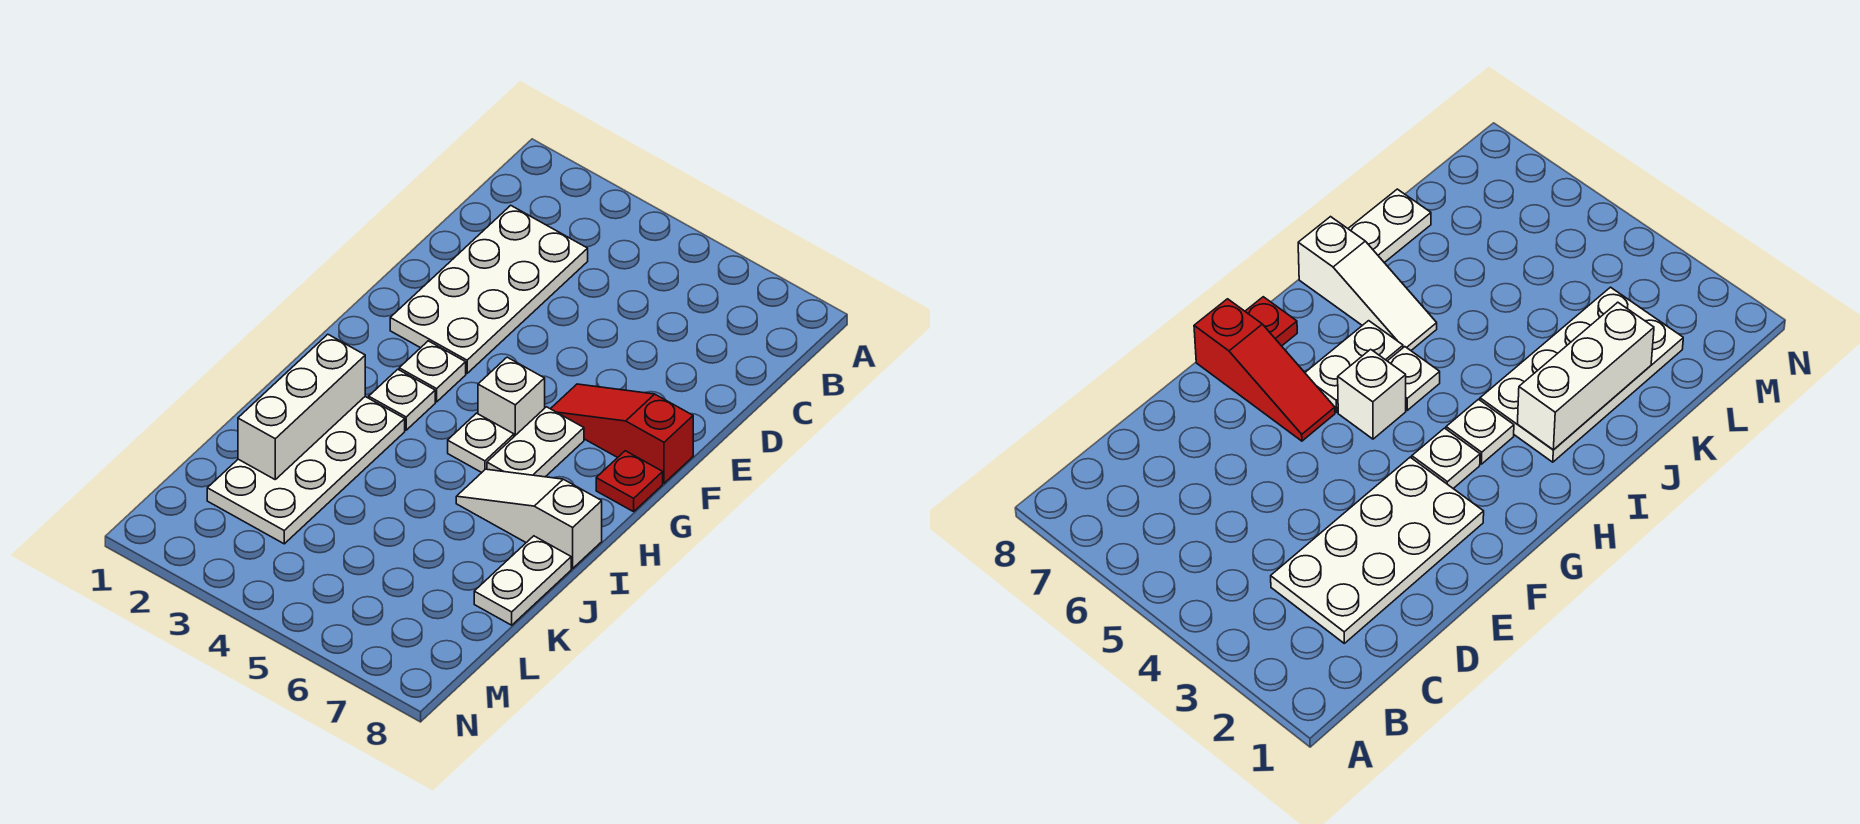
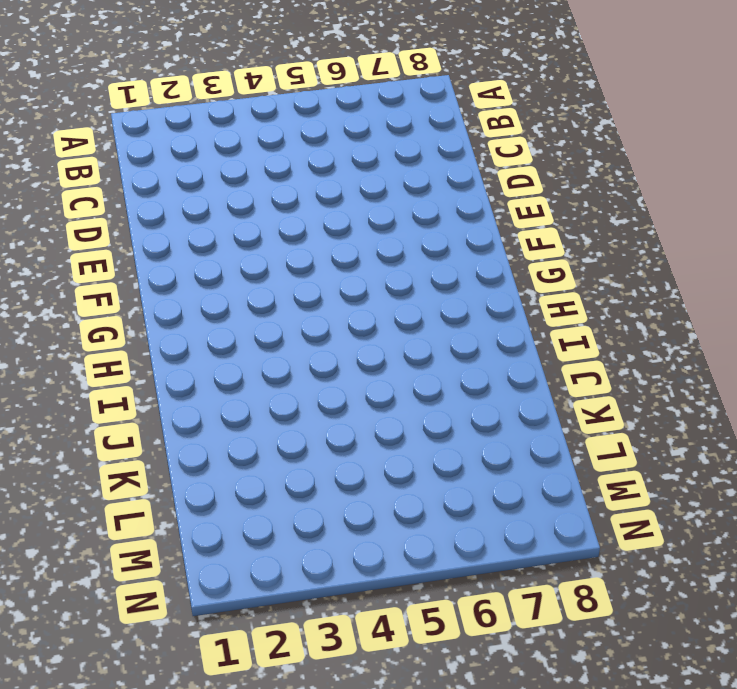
none -> white 2x4 plate [390,205,588,373]
none -> red 1x3 slope [551,384,693,483]
none -> white 1x1 plate [399,341,466,402]

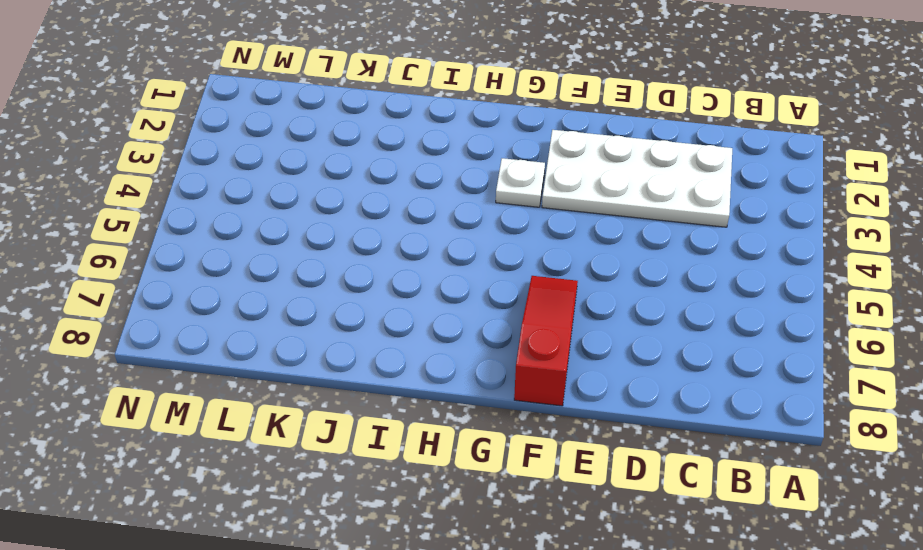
none -> white 1x1 brick [478,357,545,436]
none -> white 1x2 plate [487,407,584,477]
none -> red 1x1 plate [596,451,663,512]

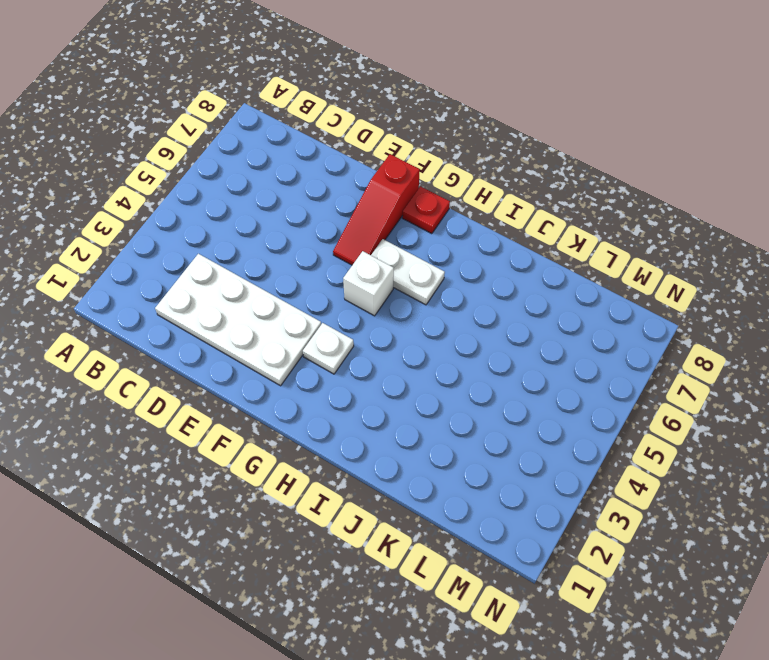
none -> white 1x1 plate [369,369,435,430]
none -> white 1x1 plate [448,413,514,472]
none -> white 2x4 plate [207,397,405,544]

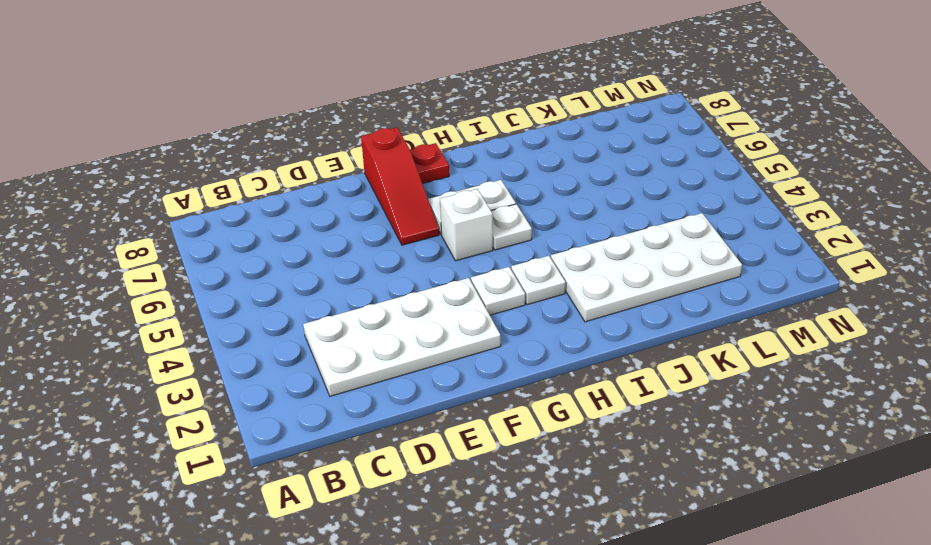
none -> white 1x3 slope [456,469,602,568]
none -> white 1x2 plate [474,536,571,625]
none -> white 1x3 brick [238,334,365,479]

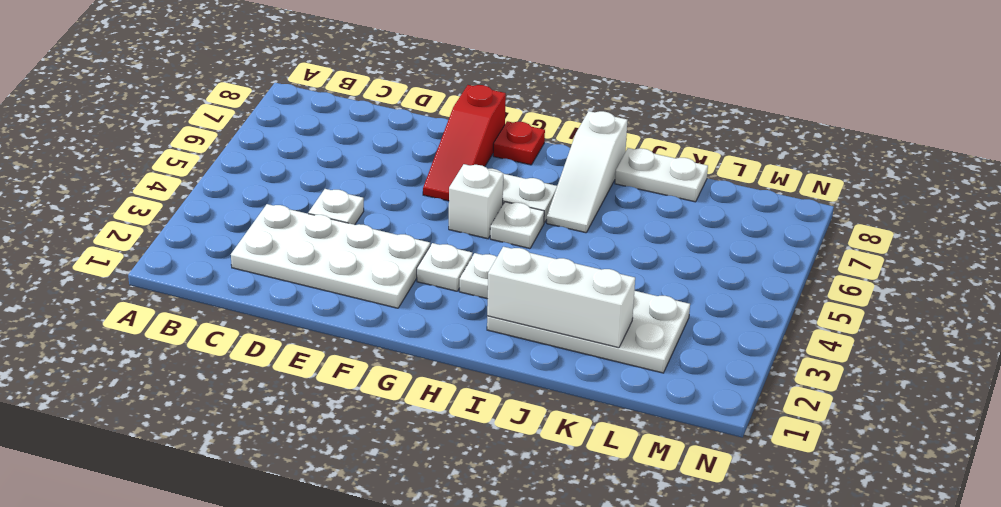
white 1x1 plate [308,189,364,225] -> none

